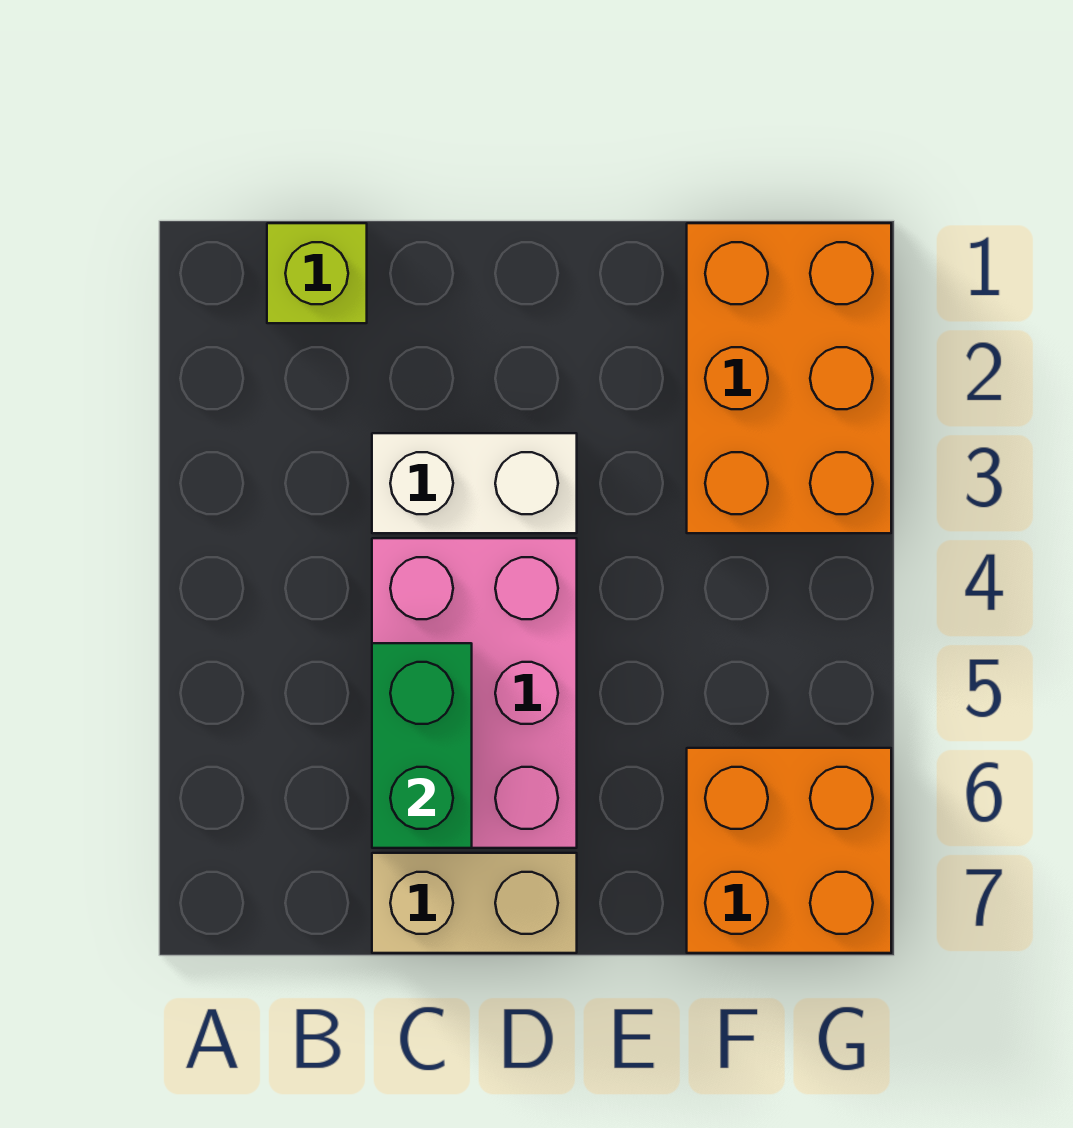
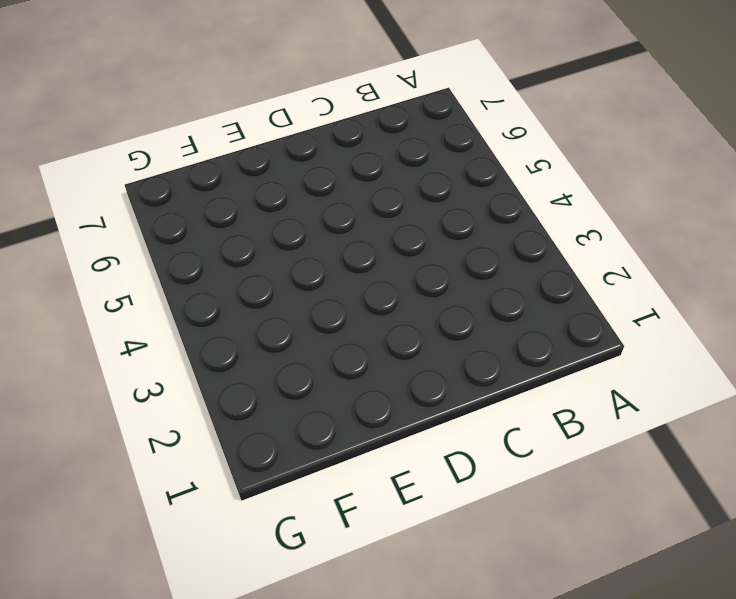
none -> lime 1x1 brick [267,223,367,323]
none -> white 1x2 brick [372,433,577,533]

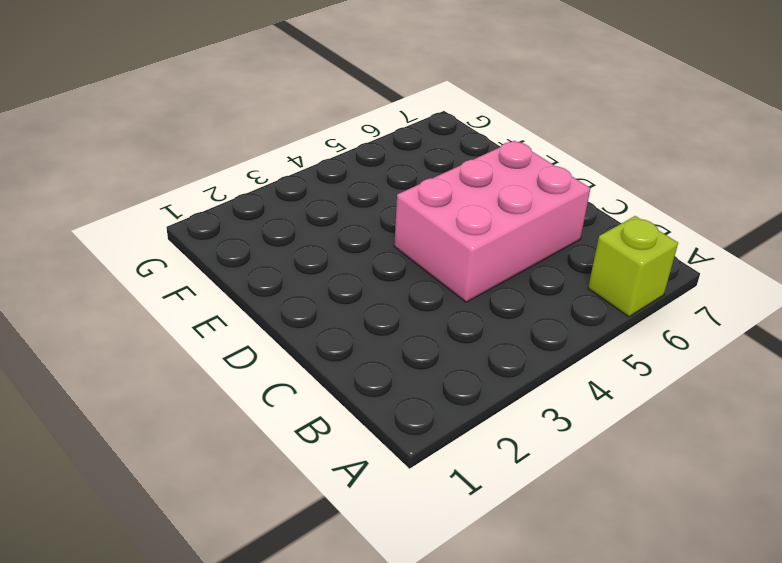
lime 1x1 brick [588,216,678,317] -> lime 1x1 brick moved to [267,223,367,323]
none -> white 1x2 brick [372,433,577,533]
none -> tan 1x2 brick [372,853,577,953]

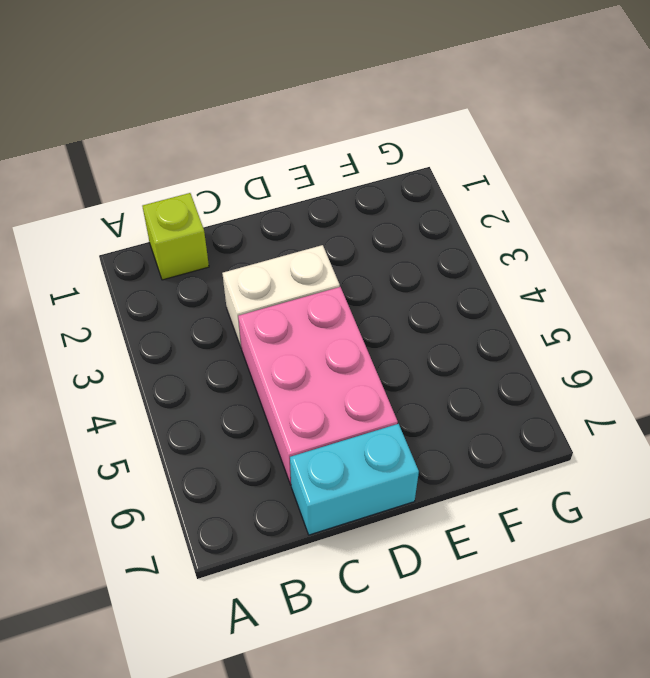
cyan 1x2 brick [290,424,419,535] -> tan 1x2 brick [372,853,577,953]
none -> orange 2x3 brick [687,223,891,533]
none -> orange 2x2 brick [687,748,891,953]

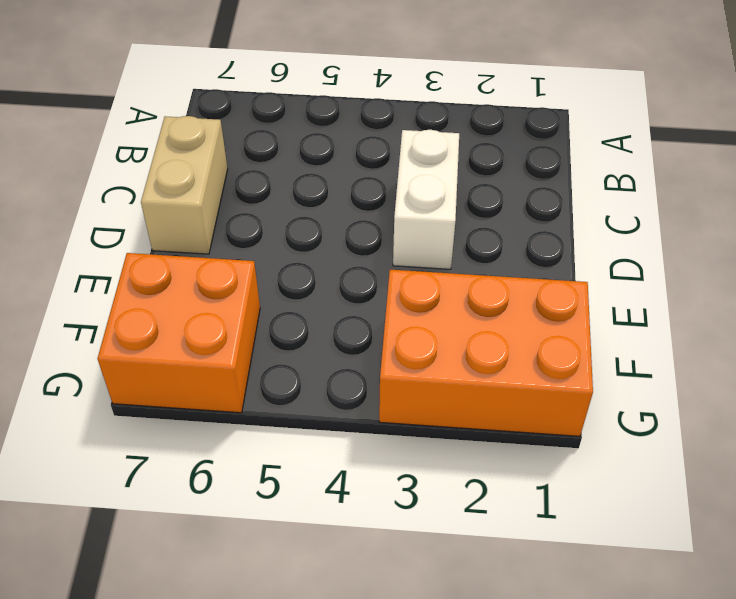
none -> lime 1x1 brick [267,223,367,323]
none -> pink 2x3 brick [372,538,577,848]

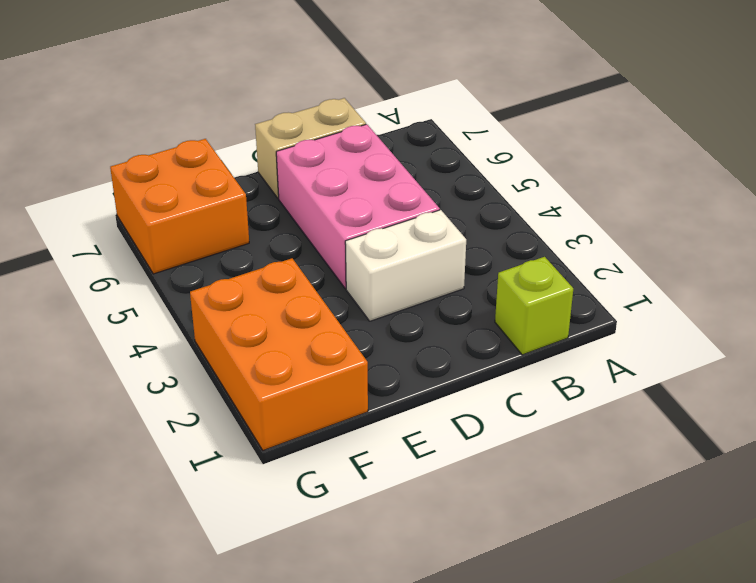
none -> green 1x2 brick [372,643,472,848]

